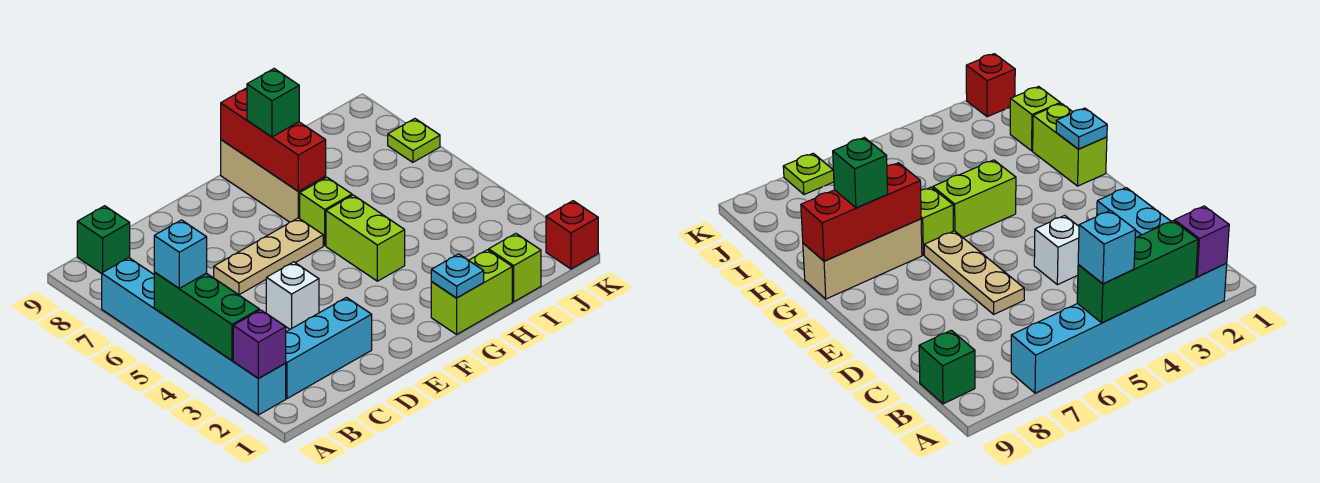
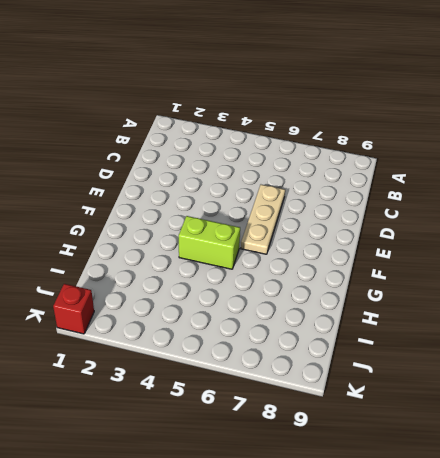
none -> cyan 1x6 brick [102,258,286,415]
none -> cyan 1x3 brick [285,297,372,399]
none -> green 1x1 brick [77,206,130,274]

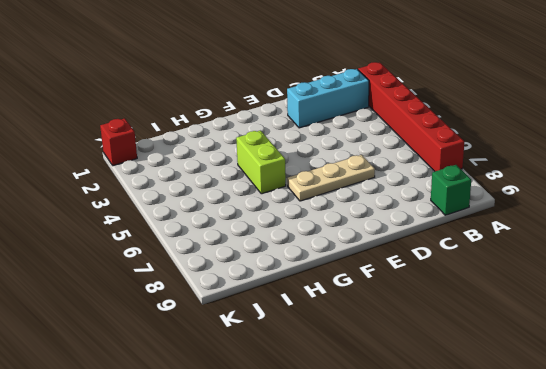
red 1x6 brick [358,62,464,171] -> cyan 1x6 brick [102,258,286,415]
none -> white 1x1 brick [266,262,319,329]
none -> lime 1x2 brick [431,250,512,334]
none -> lime 1x1 brick [300,177,352,245]

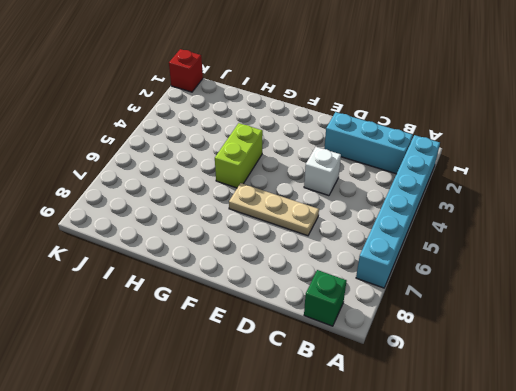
none -> lime 1x2 brick [431,250,512,334]
none -> lime 1x1 brick [300,177,352,245]
none -> tan 1x3 brick [221,140,326,222]

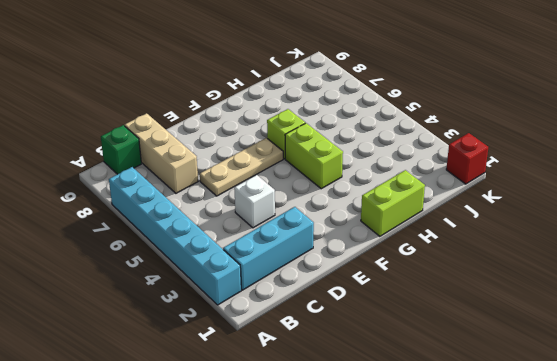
tan 1x3 brick [125,113,198,193] -> tan 1x3 brick moved to [221,140,326,222]
none -> lime 1x1 brick [489,233,541,302]
none -> lime 1x1 plate [388,119,440,162]
none -> purple 1x1 brick [233,310,286,378]

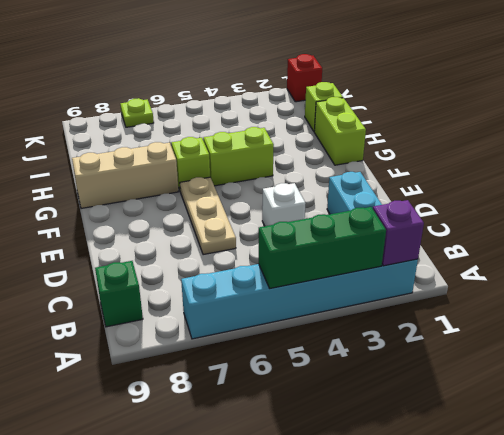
none -> cyan 1x1 plate [431,254,484,298]
none -> red 1x3 brick [221,88,326,191]
none -> cyan 1x1 brick [154,220,207,288]

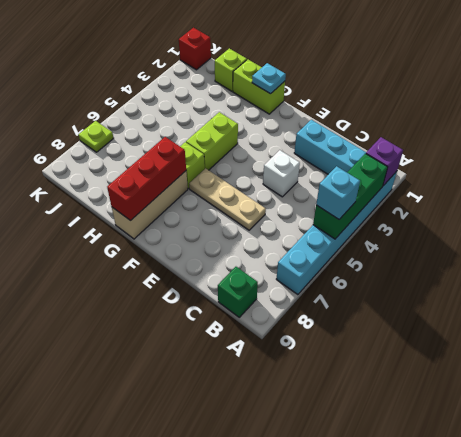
none -> green 1x1 brick [247,69,299,137]

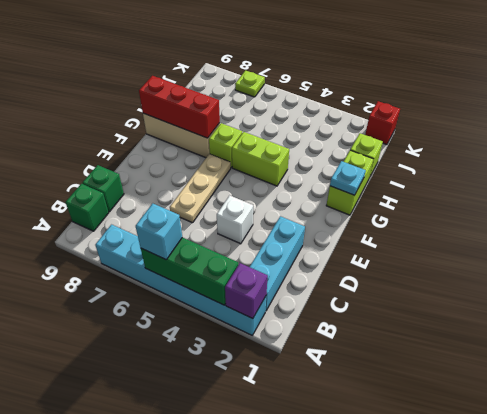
green 1x1 brick [82,165,124,212] -> green 1x1 brick moved to [247,69,299,137]

